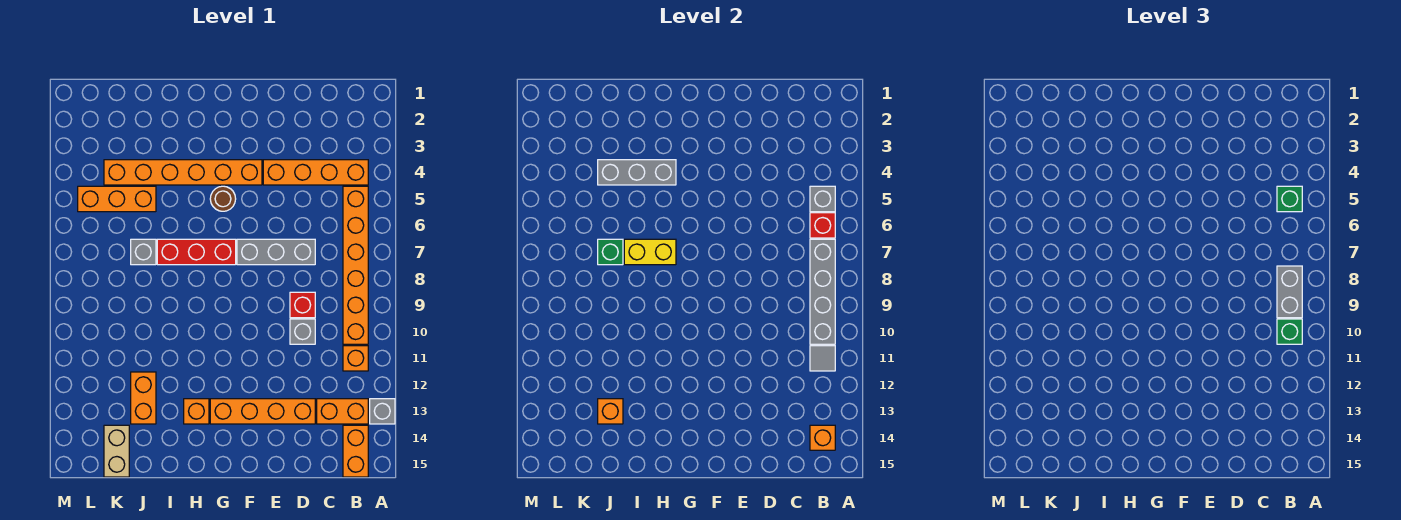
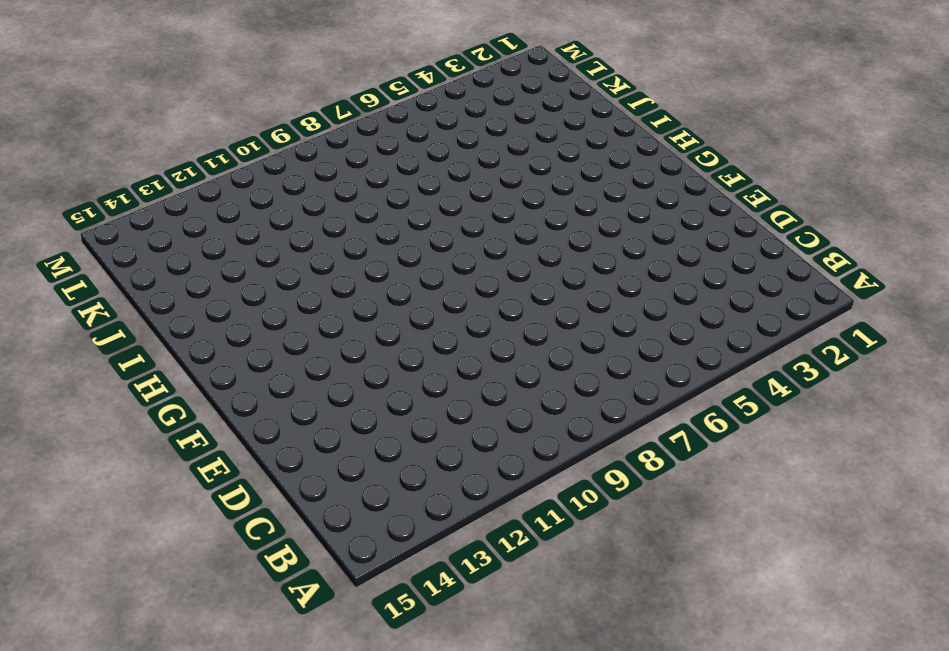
none -> grey 1x1 brick [370,399,395,424]
none -> orange 1x4 brick [263,160,368,185]
none -> orange 1x6 brick [343,186,368,344]
none -> orange 1x1 brick [343,346,368,371]

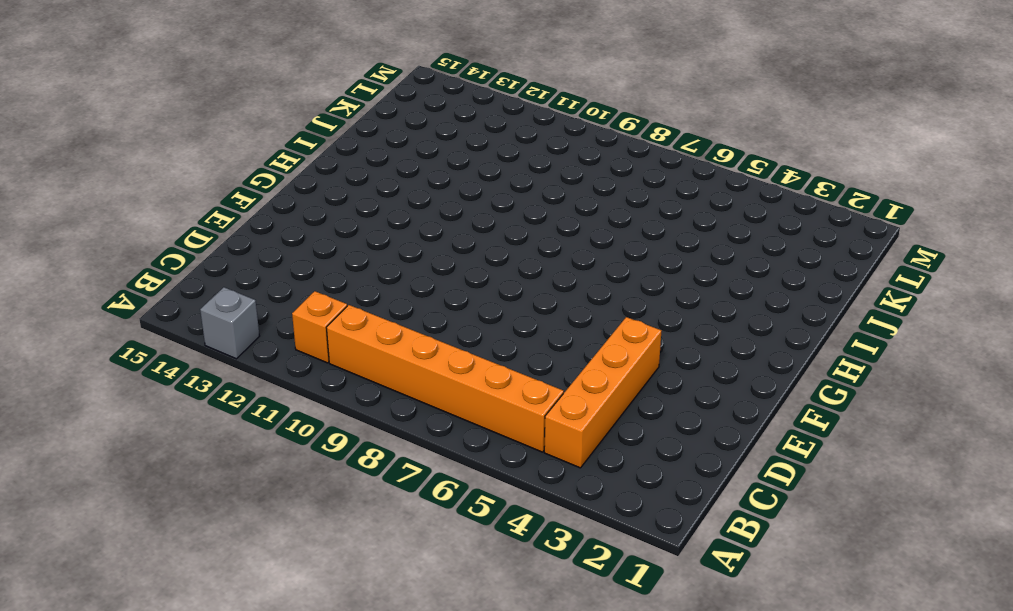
none -> orange 1x2 brick [317,399,368,424]
none -> orange 1x2 brick [343,425,368,477]
none -> grey 1x3 brick [237,239,315,265]
none -> red 1x1 brick [290,292,315,318]

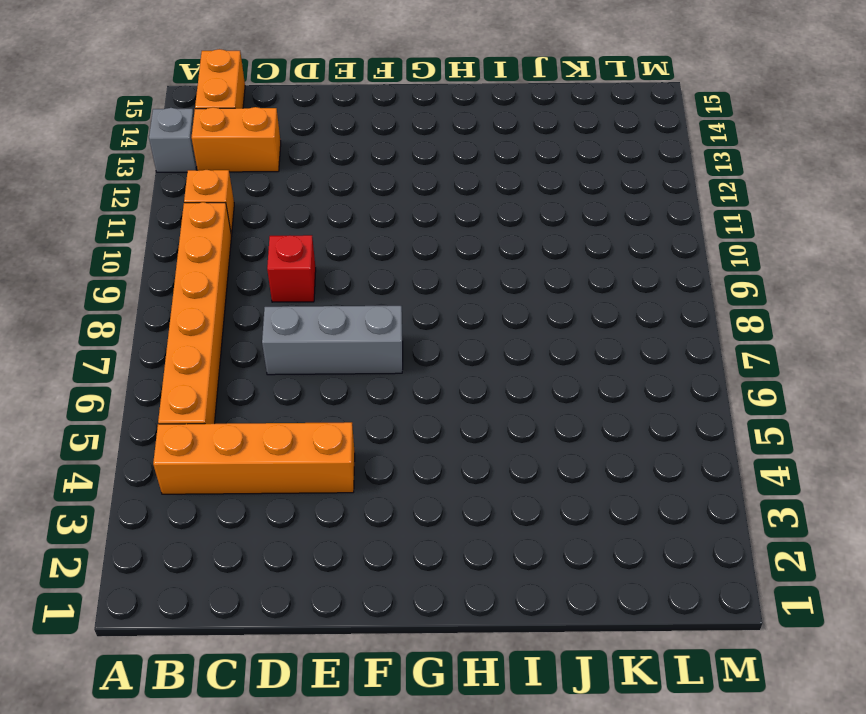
none -> grey 1x1 brick [290,319,315,344]
none -> orange 1x4 brick [210,399,315,424]
none -> orange 1x6 brick [104,160,262,185]
none -> brown 1x1 round brick [210,186,236,211]

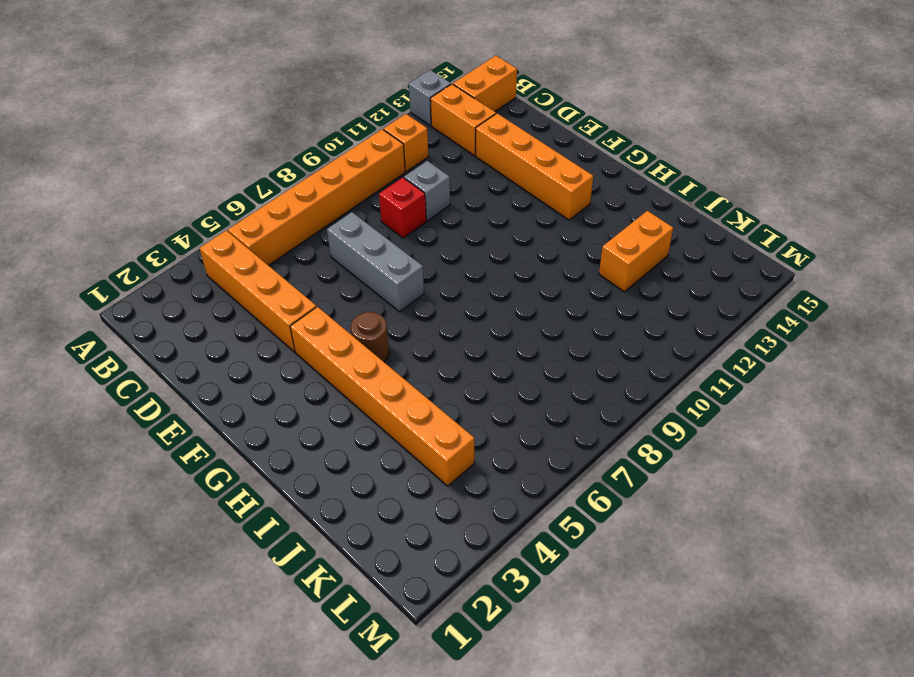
none -> red 1x3 brick [157,239,236,265]
none -> orange 1x1 brick [184,399,209,424]
none -> orange 1x3 brick [78,186,156,212]
none -> grey 1x1 brick [131,239,156,265]

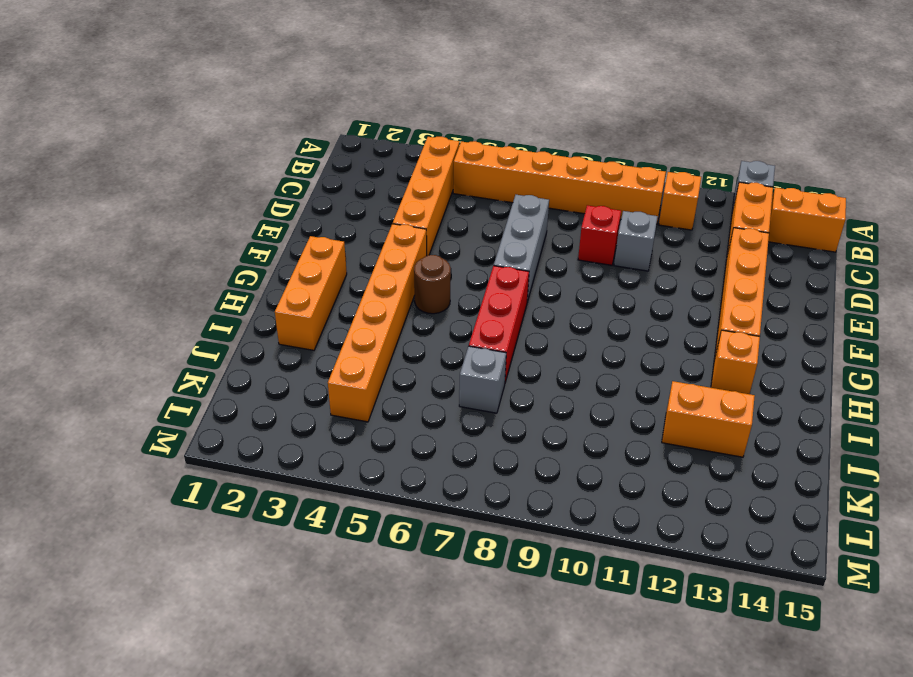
orange 1x3 brick [275,236,347,350] -> orange 1x3 brick moved to [78,186,156,212]
none -> tan 1x2 brick [104,425,129,477]
none -> grey 1x1 brick [810,186,835,212]
none -> red 1x1 brick [810,213,835,238]
none -> grey 1x4 brick [810,239,835,344]

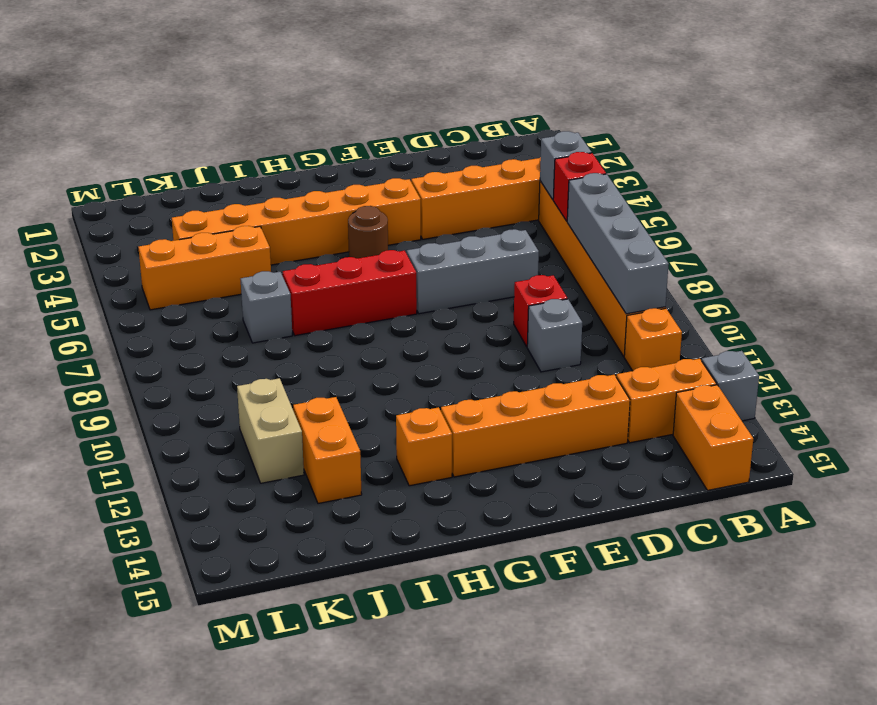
tan 1x2 brick [237,378,304,483] -> tan 1x2 brick moved to [104,425,129,477]
none -> grey 1x1 tile [810,346,835,371]
none -> orange 1x1 brick [810,425,835,450]
none -> grey 1x3 brick [598,160,676,185]
none -> yellow 1x2 brick [624,239,676,265]

